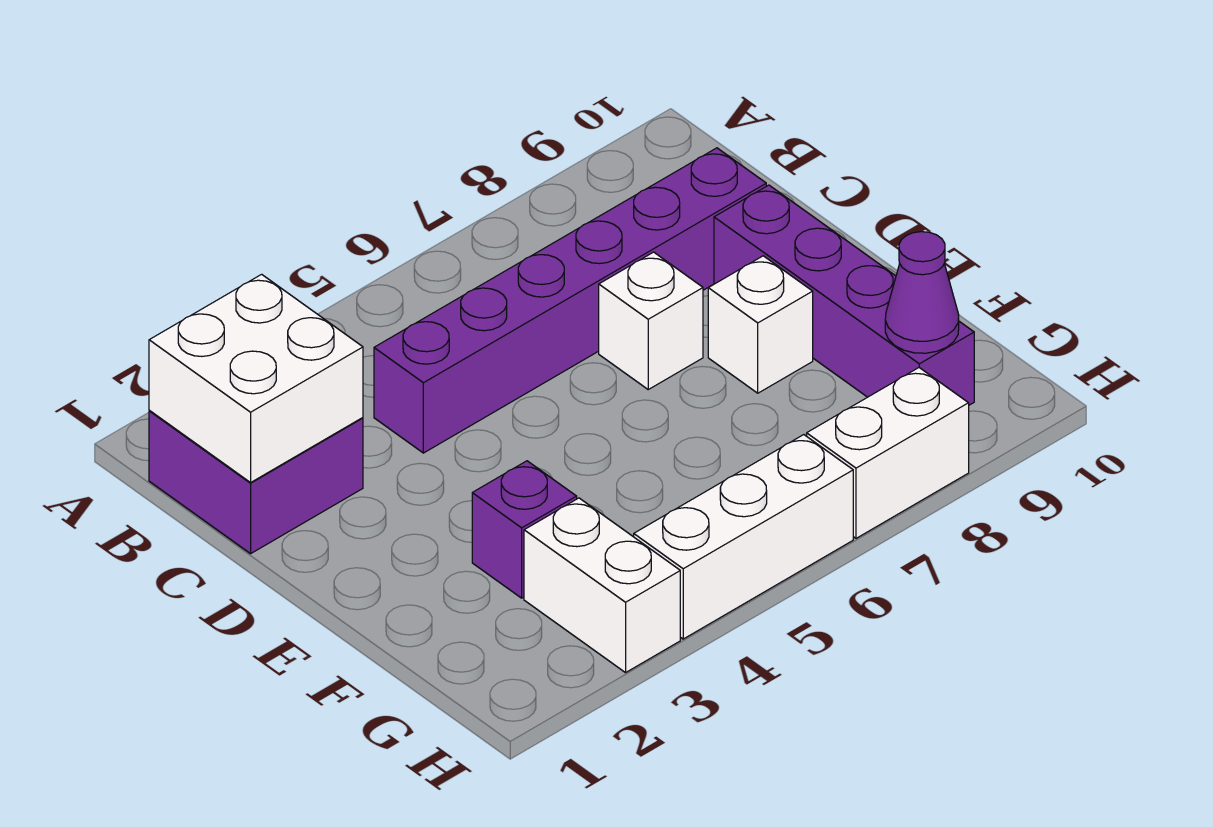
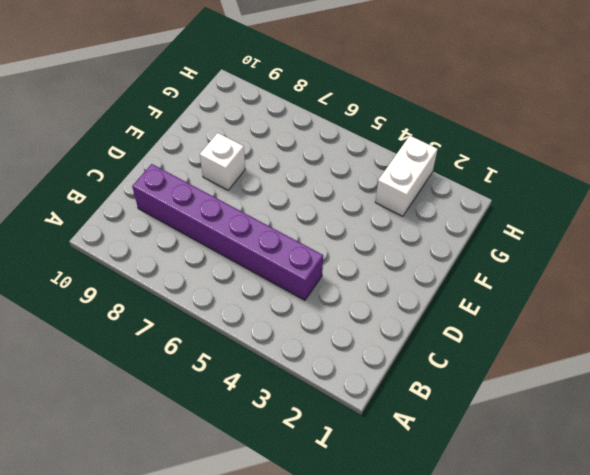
none -> purple 2x2 brick [149,411,363,554]
none -> white 1x1 brick [599,252,703,389]

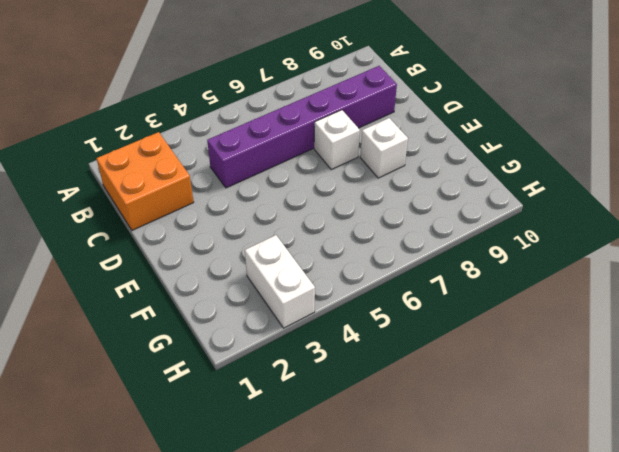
orange 2x2 brick [96,132,194,230] -> purple 2x2 brick [149,411,363,554]
none -> purple 1x4 brick [714,185,974,405]
none -> purple 1x1 brick [472,461,577,598]

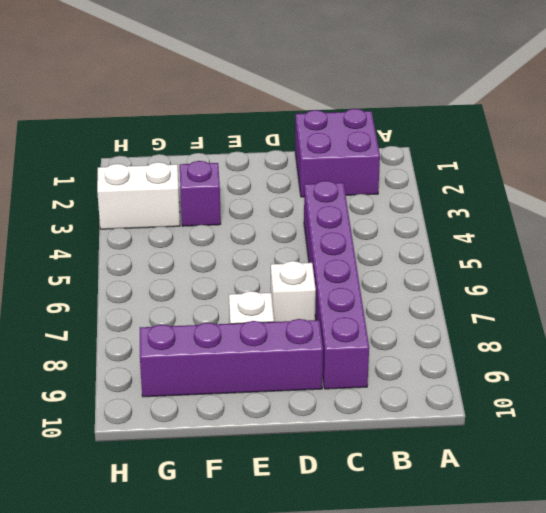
none -> white 1x3 brick [634,435,853,639]
none -> white 1x2 brick [807,368,969,538]

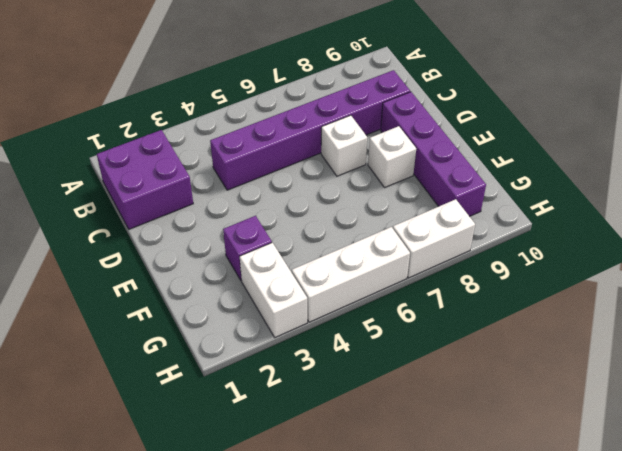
none -> white 2x2 brick [149,274,363,482]
none -> purple 1x1 cone [885,232,959,353]

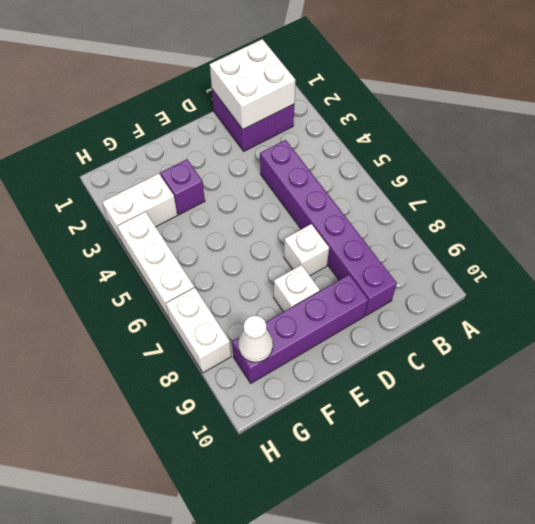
white 1x1 cone [238,315,273,362] -> purple 1x1 cone [885,232,959,353]

